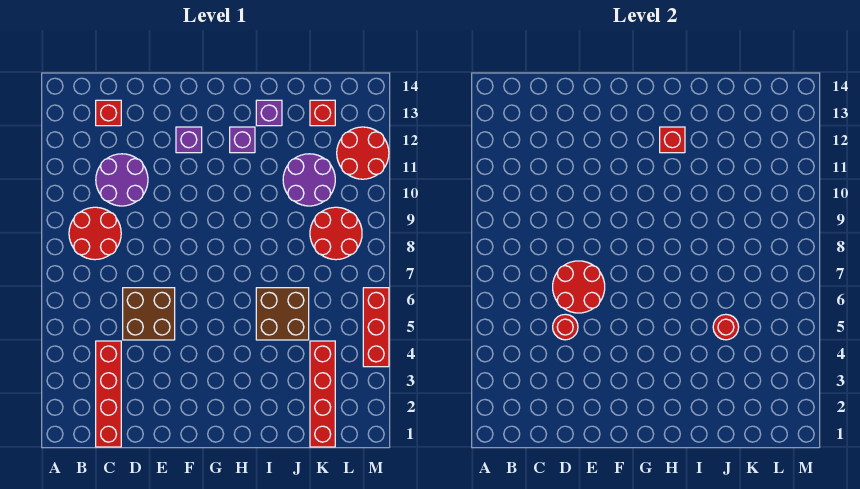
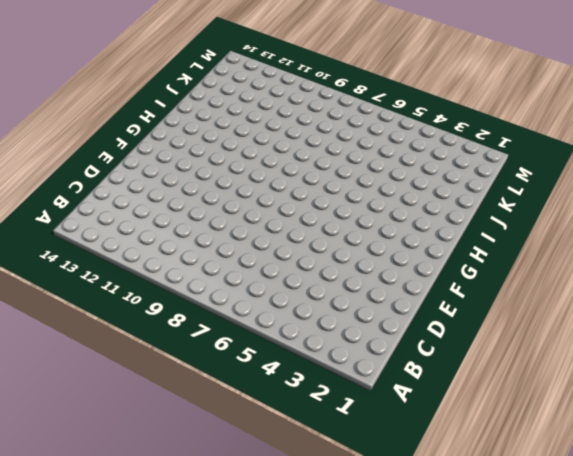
none -> red 2x2 round brick [69,207,121,260]
none -> red 1x4 brick [96,341,121,447]
none -> purple 2x2 round brick [96,154,148,206]

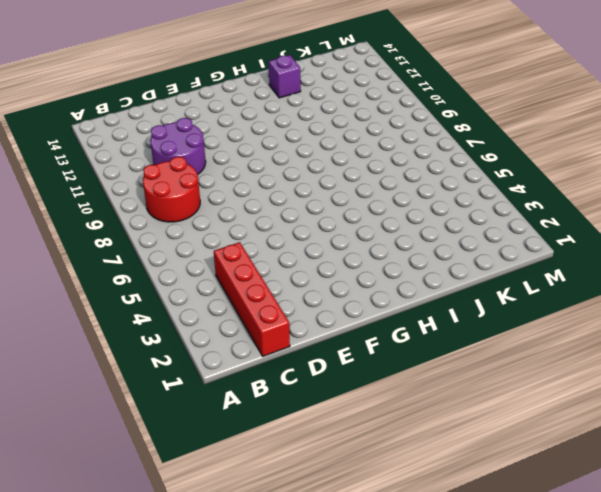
none -> red 1x1 brick [96,100,121,126]
none -> brown 2x2 brick [123,288,175,340]
none -> purple 1x1 brick [176,127,202,153]

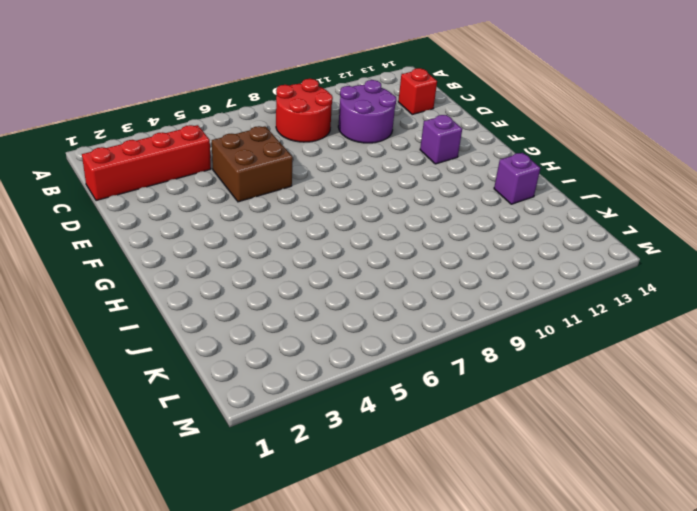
none -> purple 1x1 brick [230,127,255,153]
none -> brown 2x2 brick [256,288,309,340]
none -> purple 2x2 round brick [283,154,335,206]

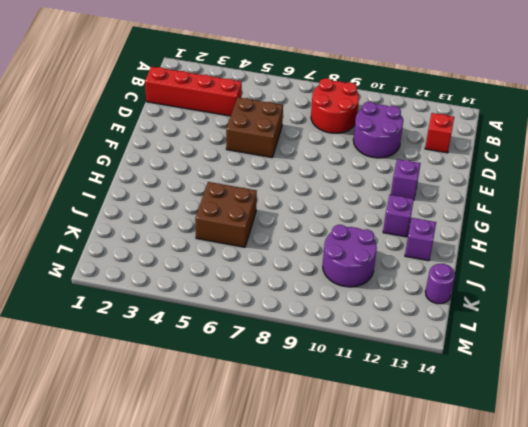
purple 1x1 round brick [425,264,455,304] -> none
none -> red 1x4 brick [310,341,335,447]
none -> red 2x2 round brick [310,207,362,260]
none -> red 1x1 brick [310,100,335,126]

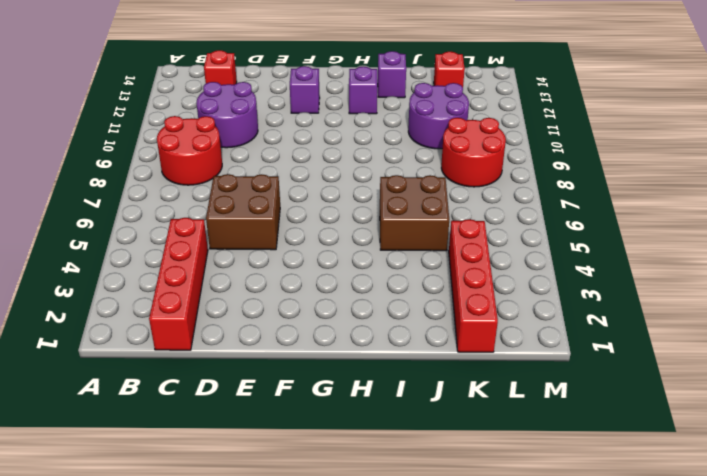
none -> red 2x2 round brick [337,127,389,179]
none -> red 1x3 brick [363,288,389,367]
none -> red 1x1 round brick [553,314,578,340]

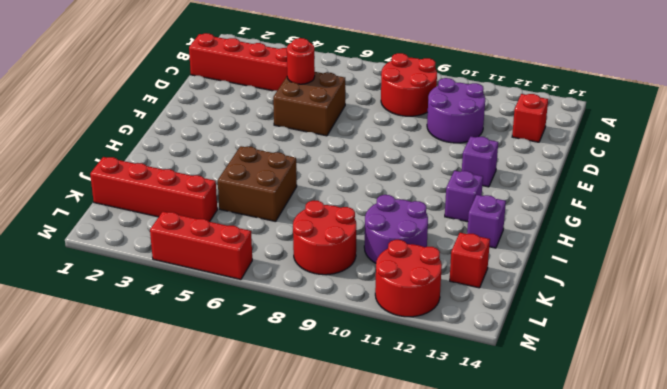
none -> red 2x2 round brick [553,261,605,313]
none -> red 1x1 brick [660,127,685,153]
none -> red 1x1 round brick [713,314,739,340]

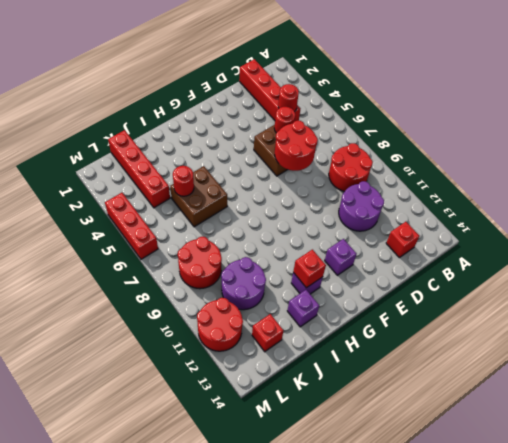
red 1x1 round brick [278,84,299,112] -> none

